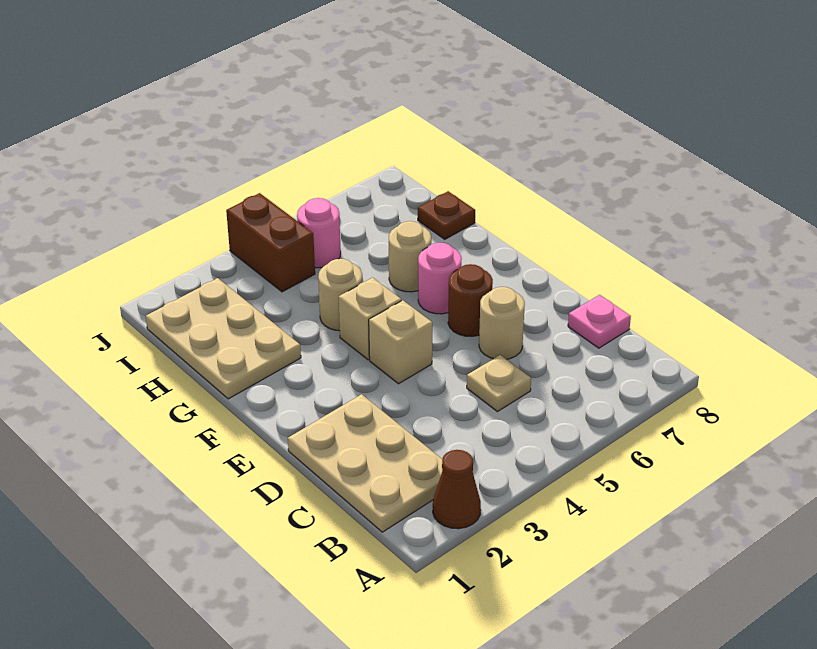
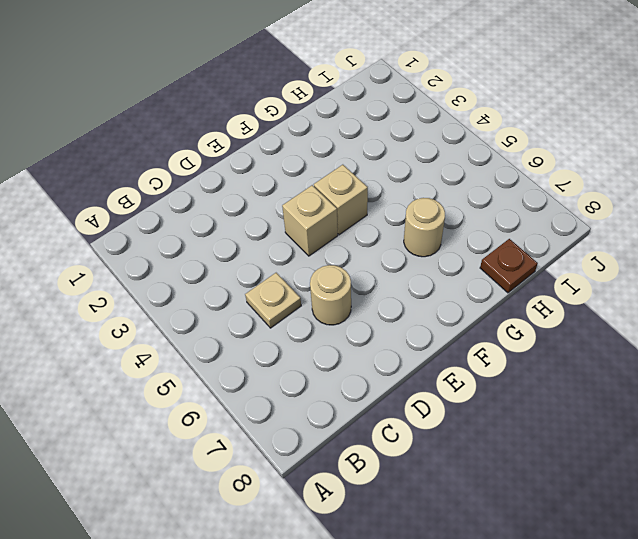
none -> brown 1x1 cone [433,450,481,529]
none -> tan 2x3 plate [288,394,442,532]
none -> pink 1x1 plate [568,295,631,348]

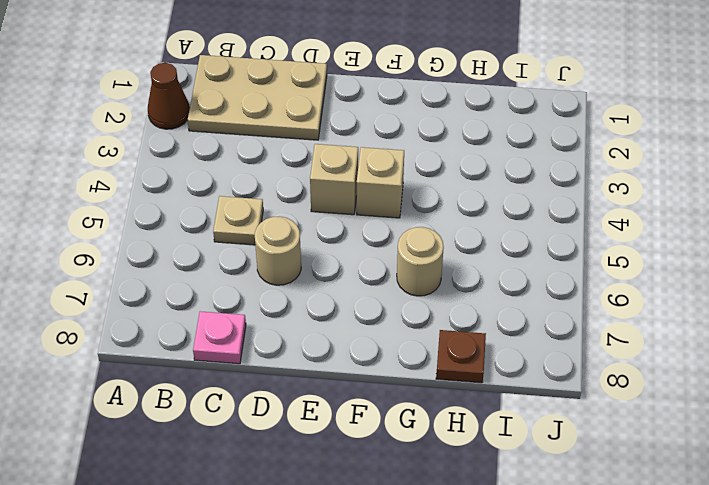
none -> brown 1x1 round brick [448,264,493,336]
none -> pink 1x1 round brick [418,243,462,314]
none -> tan 2x3 plate [146,278,301,399]

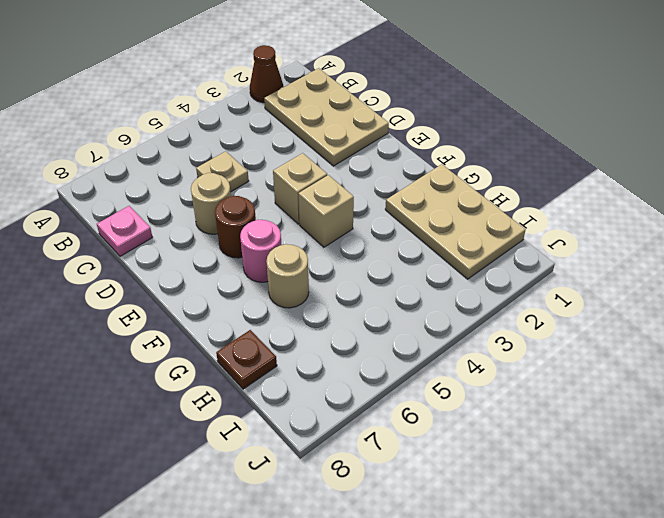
none -> tan 1x1 round brick [318,259,362,331]
none -> brown 1x2 brick [226,193,315,292]
none -> pink 1x1 round brick [297,198,341,268]

